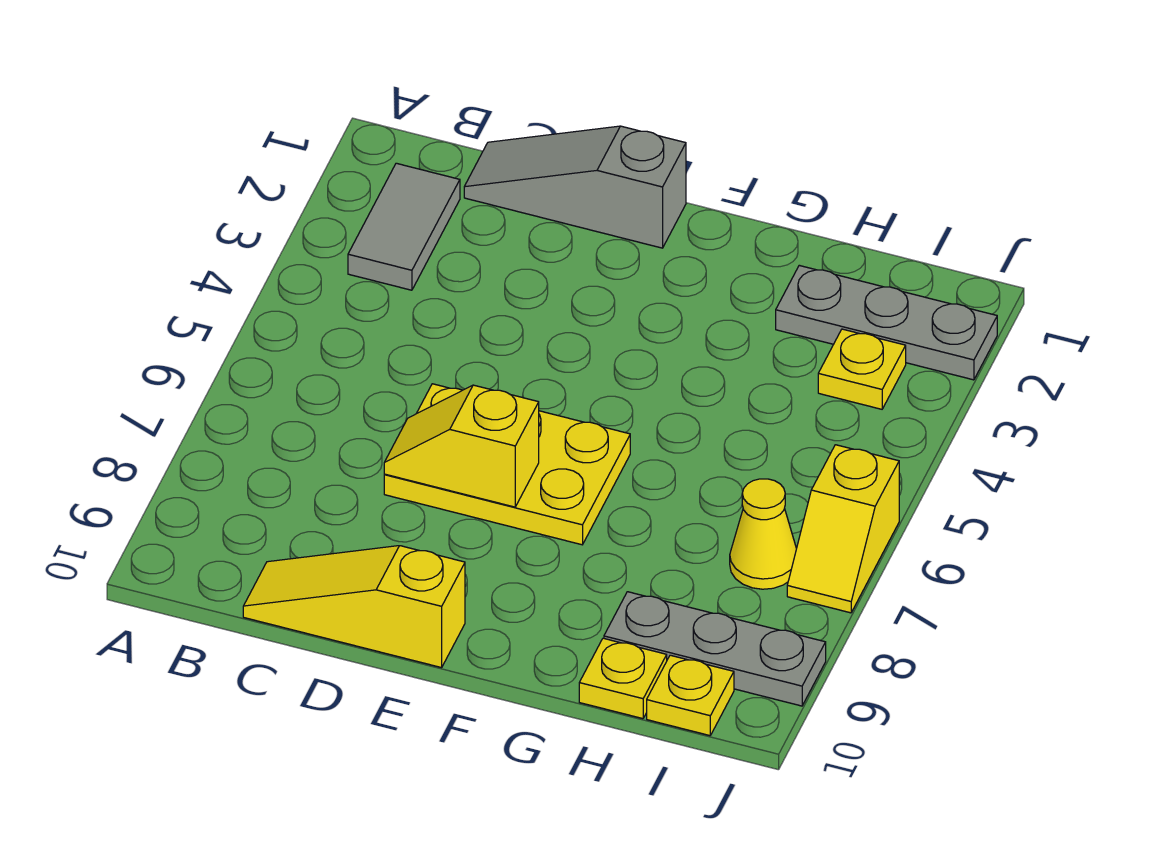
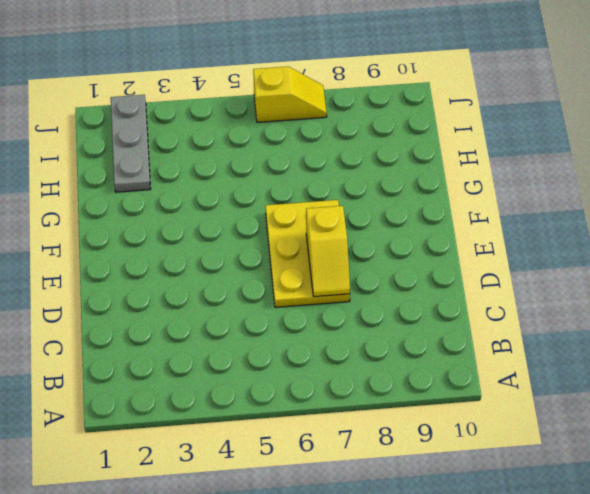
none -> grey 1x2 tile [348,163,460,290]
none -> grey 1x3 slope [464,126,686,248]
none -> yellow 1x3 slope [243,546,465,668]

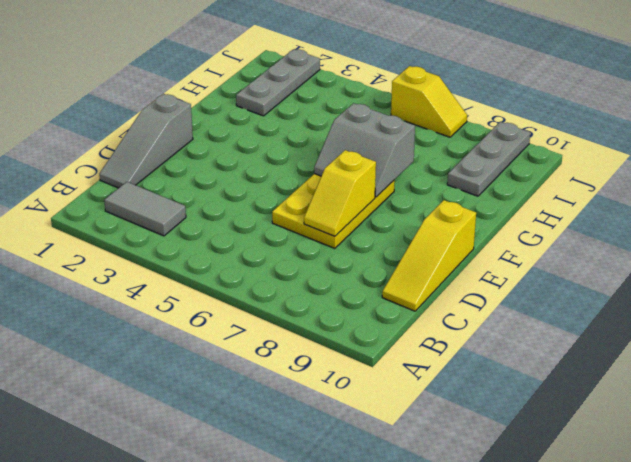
grey 2x2 slope [314,103,415,197] -> none
none -> yellow 1x1 plate [579,638,667,719]
none -> yellow 1x1 plate [818,329,906,409]
none -> yellow 1x1 cone [730,479,797,589]

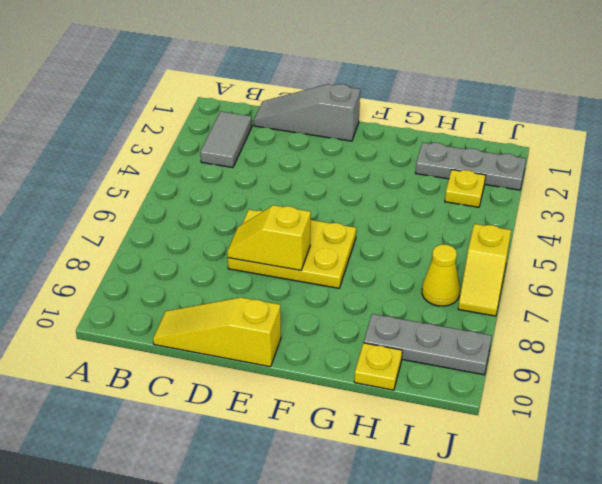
none -> yellow 1x1 plate [647,655,734,736]

